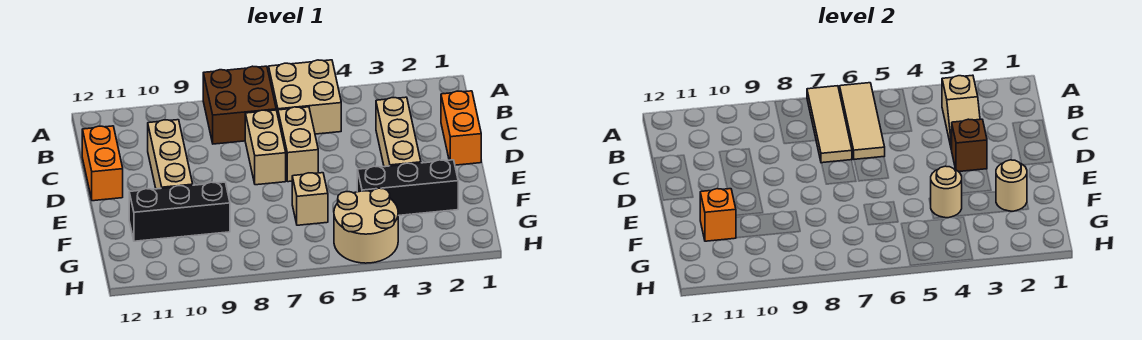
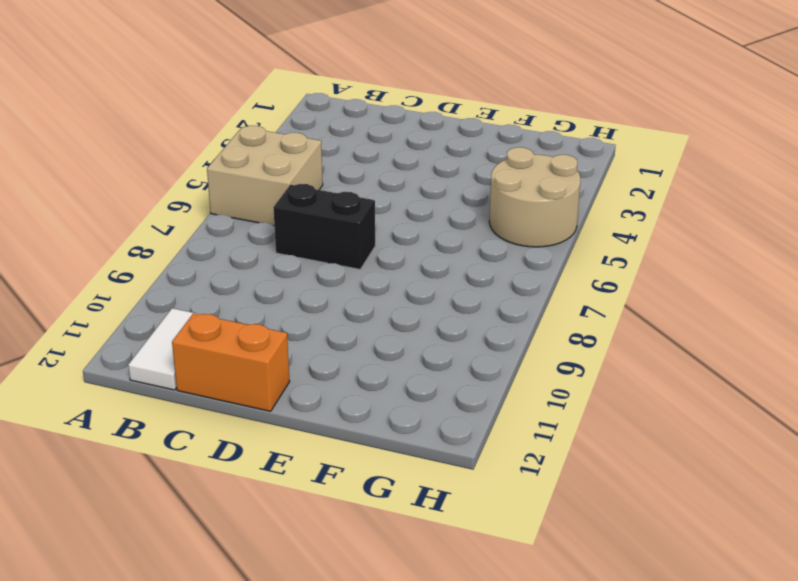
white 1x2 tile [128,308,201,390] -> none
black 1x2 brick [273,184,375,269] -> tan 1x2 brick [245,110,286,185]
none -> brown 2x2 brick [203,66,276,144]
none -> orange 1x2 brick [441,91,481,165]
none -> tan 1x3 brick [376,97,421,167]

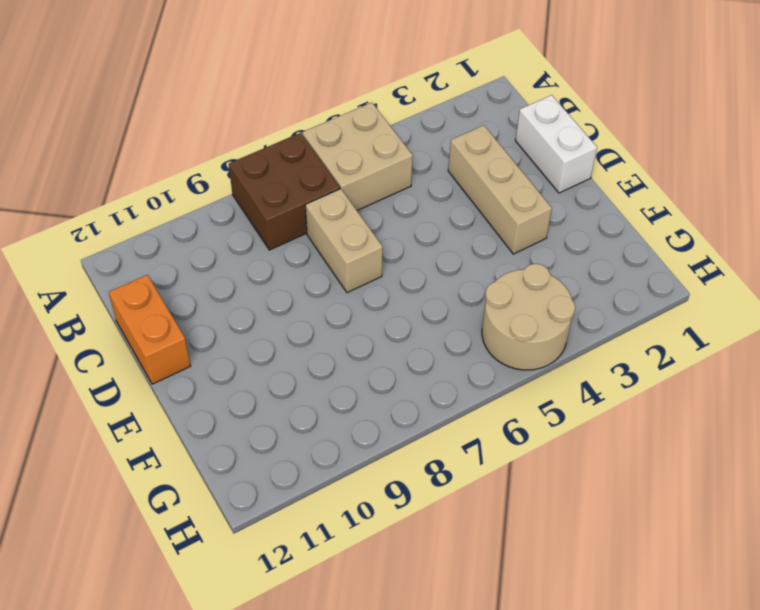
white 1x2 brick [515,95,597,193] -> orange 1x2 brick [441,91,481,165]
none -> tan 1x2 brick [278,107,318,182]
none -> tan 1x3 brick [148,120,193,189]
none -> black 1x3 brick [357,160,458,216]

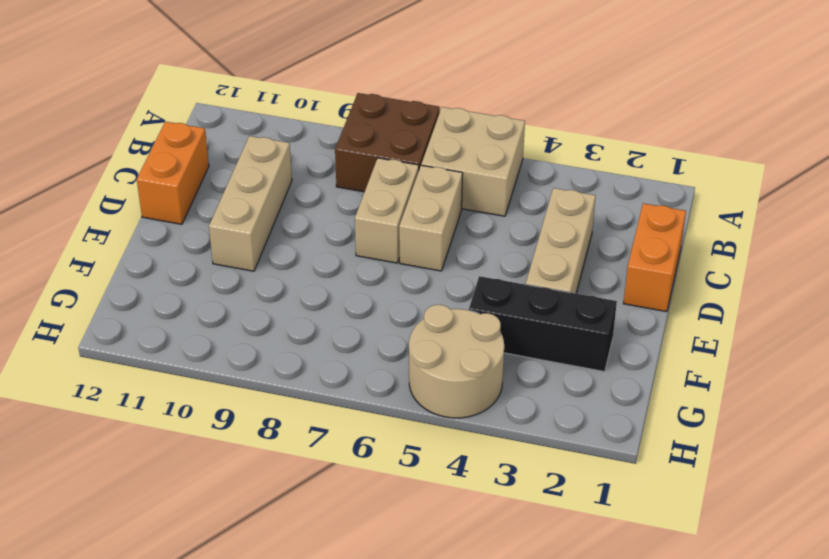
none -> tan 1x1 brick [292,173,328,225]
none -> black 1x3 brick [129,182,230,241]
none -> tan 1x3 tile [840,83,885,159]

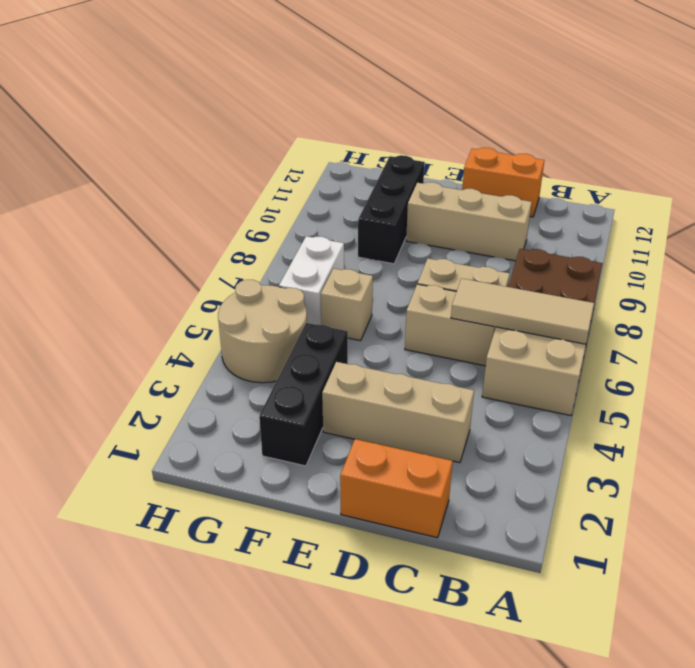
white 1x2 brick [279,236,344,325] -> none
none -> tan 1x3 tile [807,86,852,163]
none -> tan 1x2 slope [942,75,980,150]
none -> brown 1x1 brick [951,119,987,172]

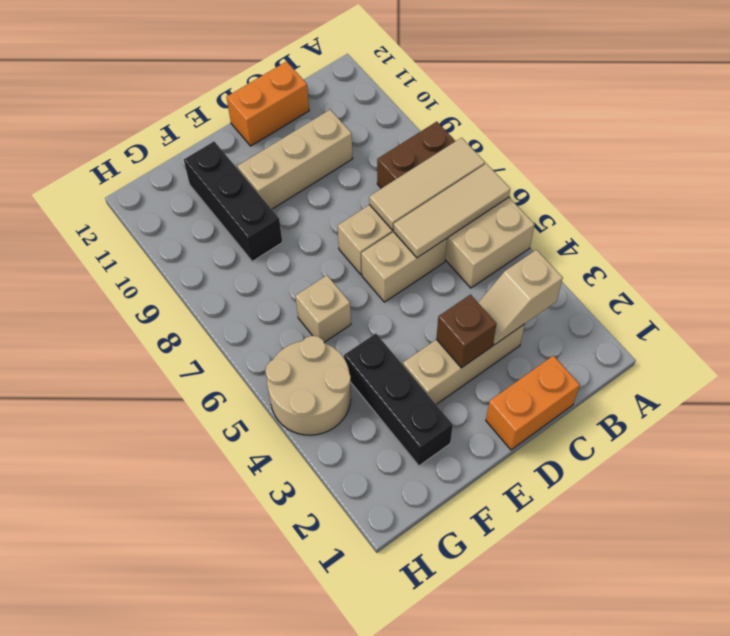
none -> tan 1x1 round brick [996,160,1027,211]
none -> tan 1x1 round brick [930,166,962,218]
none -> orange 1x1 brick [700,189,736,241]

